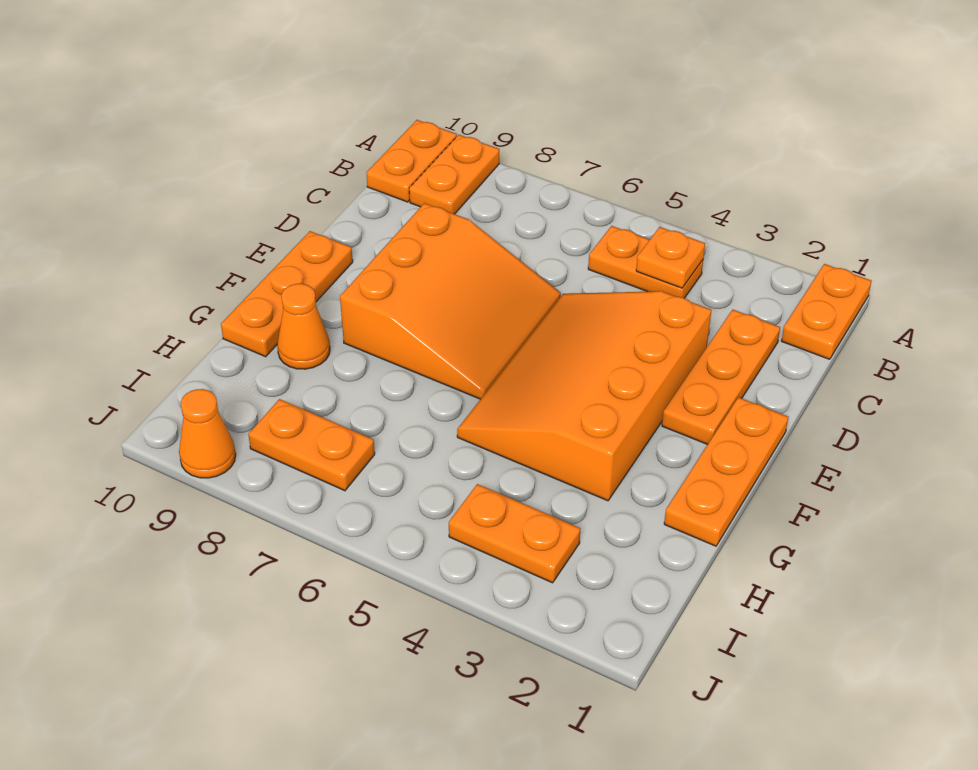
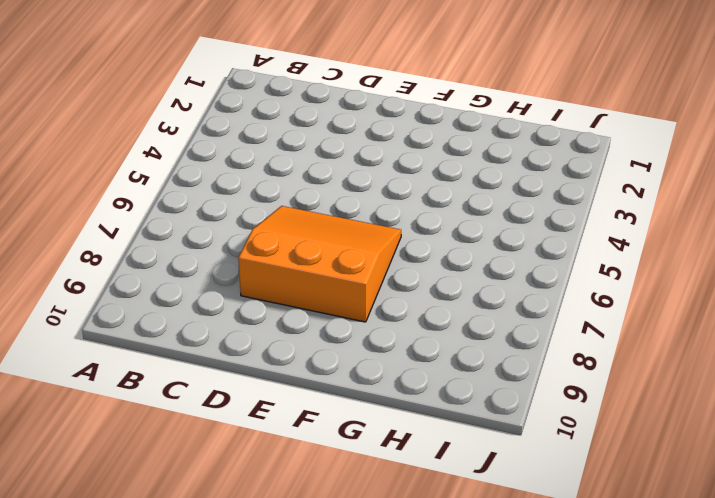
none -> orange 1x2 plate [782,264,872,359]
none -> orange 1x2 plate [409,135,499,214]
none -> orange 1x2 plate [367,120,457,202]

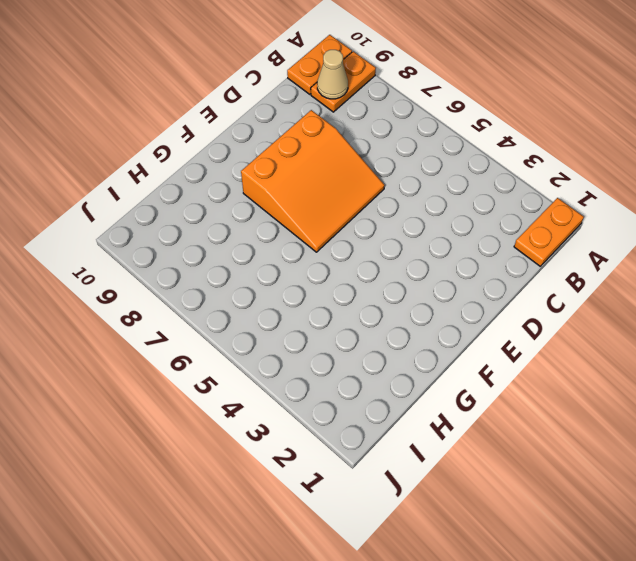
tan 1x1 cone [317,50,348,99] -> none
none -> orange 1x2 plate [588,226,703,298]
none -> orange 1x3 plate [662,310,780,445]
none -> orange 3x4 slope [457,291,711,501]

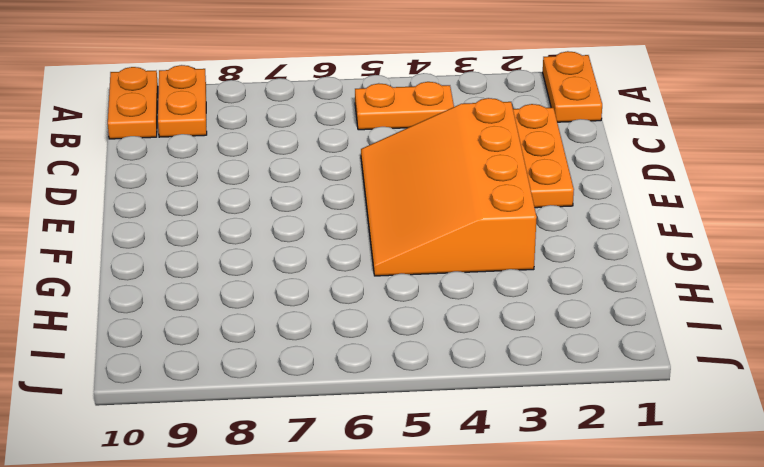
none -> orange 3x3 slope [340,203,561,399]
none -> orange 1x3 plate [664,397,788,546]
none -> orange 1x3 plate [221,231,353,357]

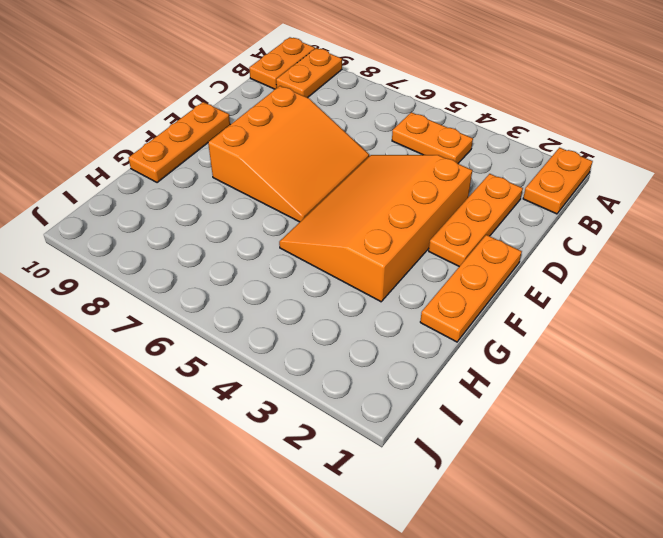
none -> orange 1x1 cone [277,284,330,369]
none -> orange 1x2 plate [449,484,580,583]
none -> orange 1x2 plate [248,399,375,491]

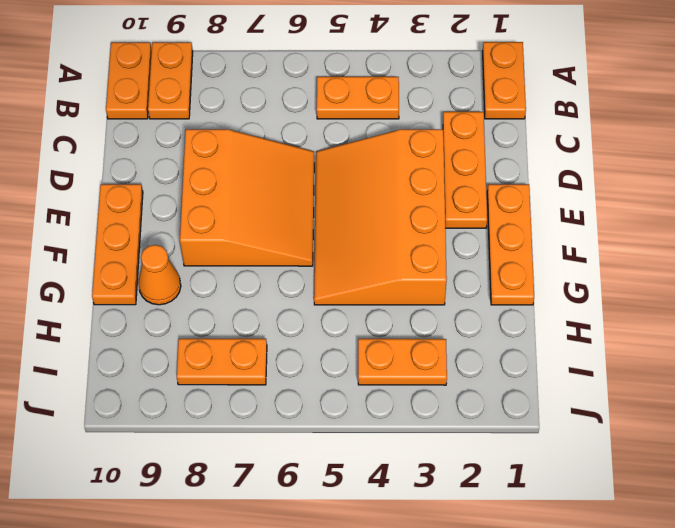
none -> orange 1x1 cone [179,389,236,478]
none -> orange 1x1 plate [636,227,705,288]

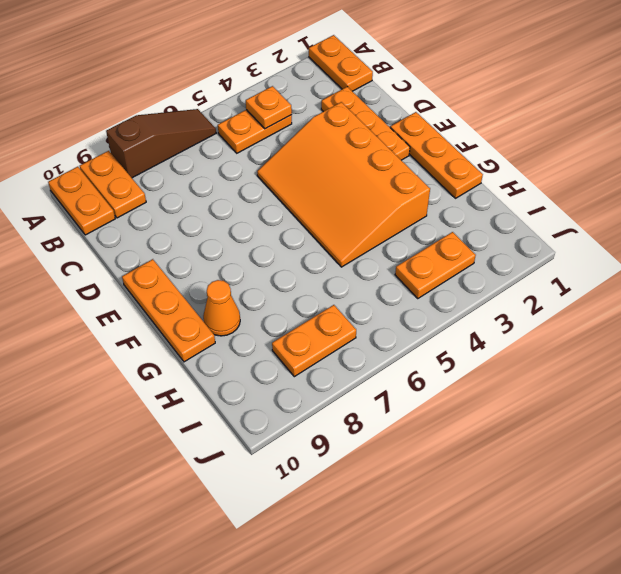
brown 1x3 slope [106,109,216,178] -> none
none -> orange 3x3 slope [340,203,561,399]
none -> orange 1x1 cone [179,389,236,478]

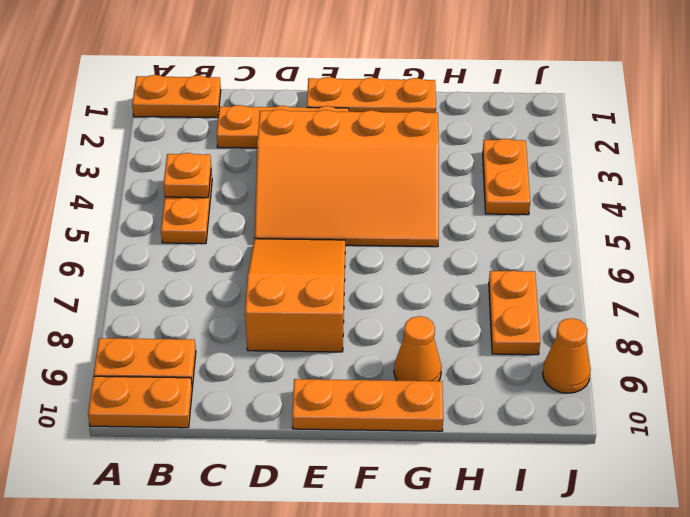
orange 2x3 slope [245,239,345,352] -> orange 3x3 slope [340,203,561,399]

